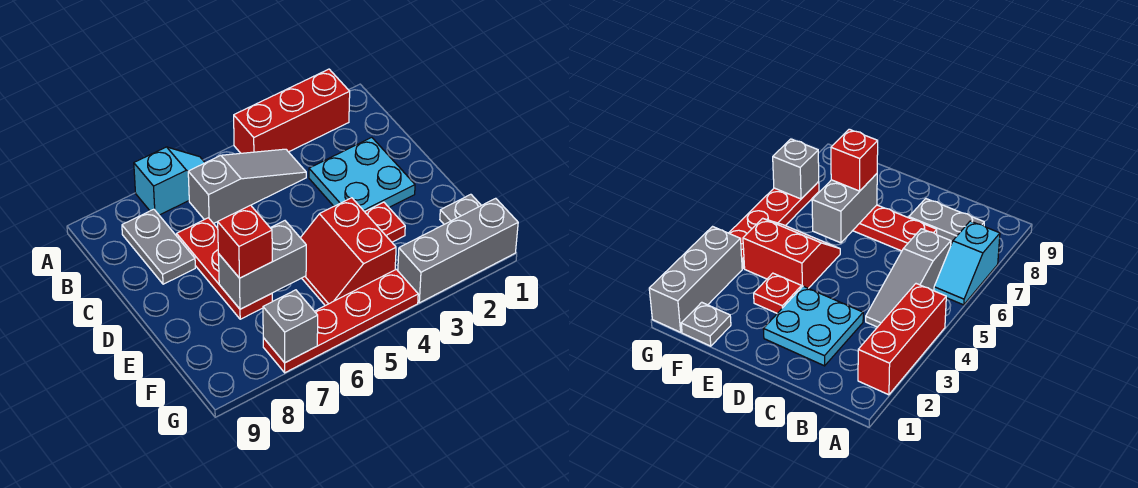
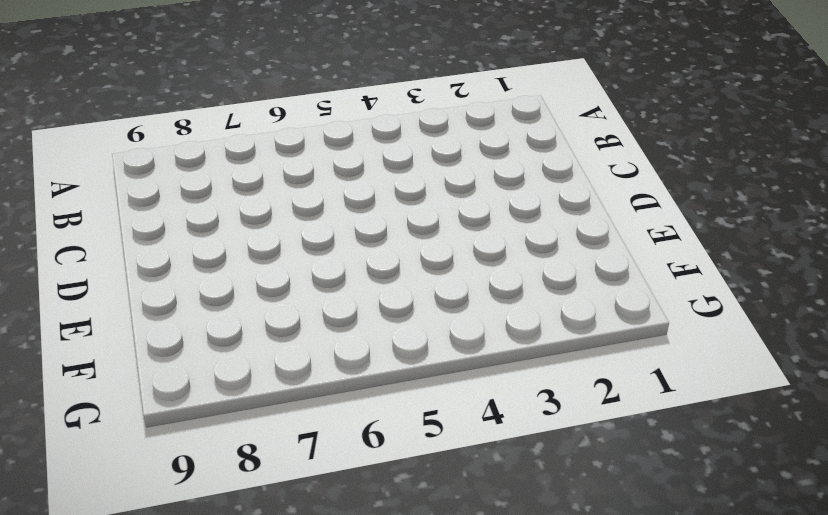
none -> red 1x3 brick [234,69,350,153]
none -> cyan 1x2 slope [134,147,205,215]
none -> grey 1x3 slope [188,149,306,224]

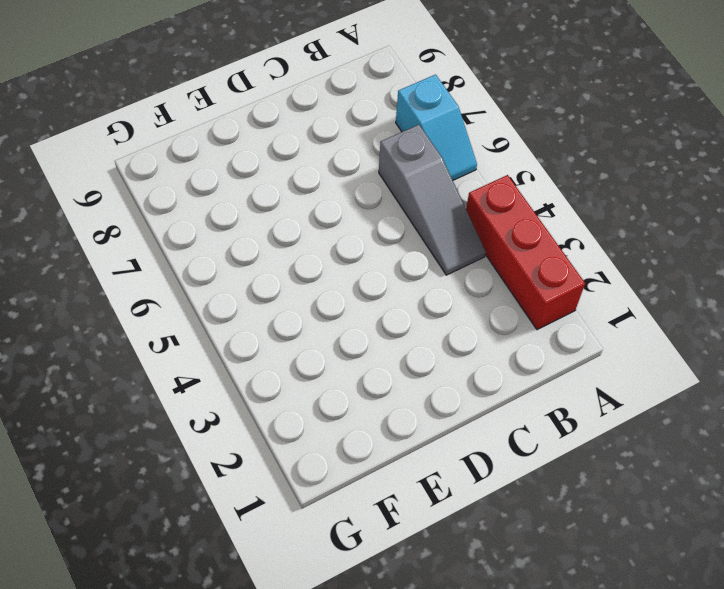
none -> grey 1x2 plate [122,209,195,284]
none -> cyan 2x2 plate [309,137,415,212]
none -> red 1x3 plate [177,218,272,319]

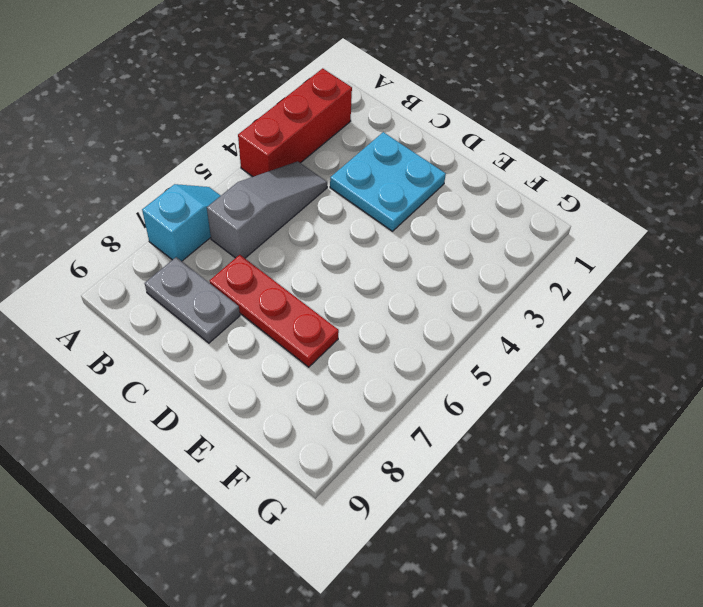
none -> red 1x1 plate [365,202,405,242]
none -> red 2x2 slope [301,198,396,306]
none -> grey 1x1 plate [440,194,481,224]

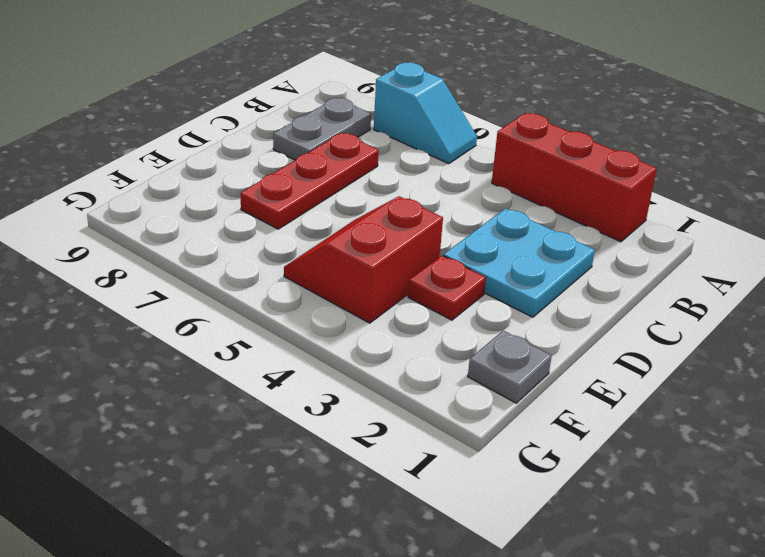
none -> grey 1x3 slope [188,149,306,224]
none -> grey 1x3 brick [398,198,518,303]
none -> red 1x4 plate [263,269,418,373]

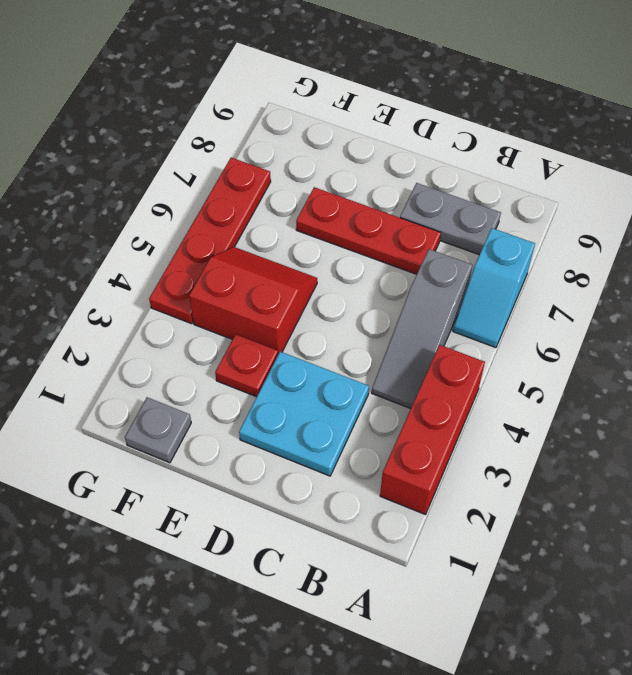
none -> grey 1x3 brick [398,198,518,303]
none -> grey 1x2 brick [218,221,306,309]
none -> grey 1x1 brick [263,290,318,363]

